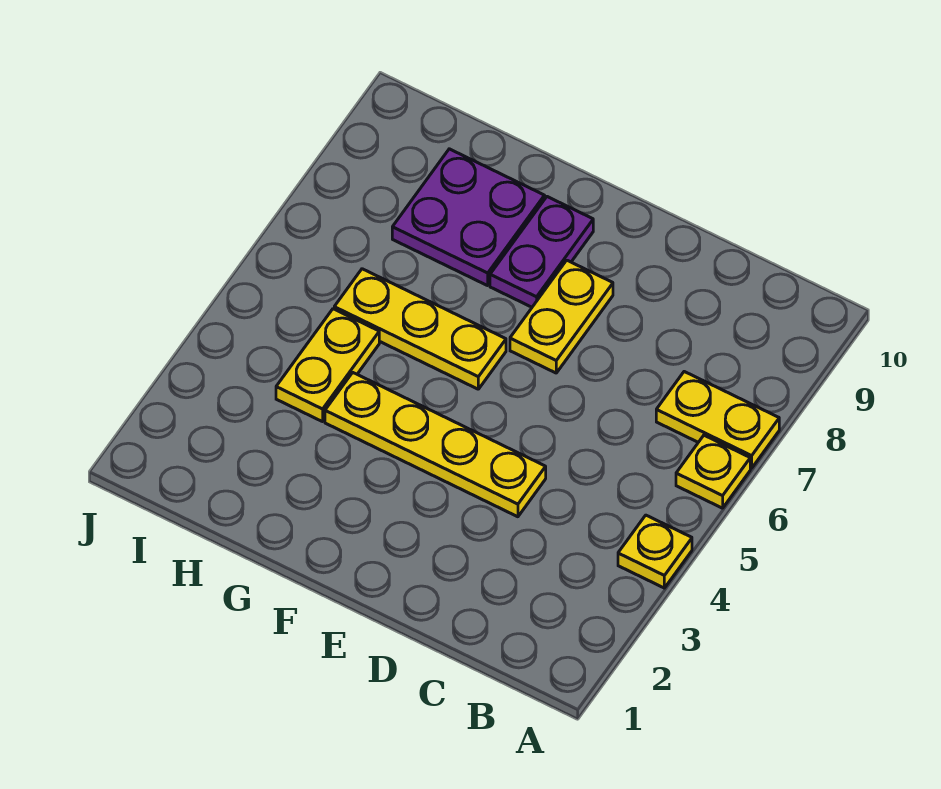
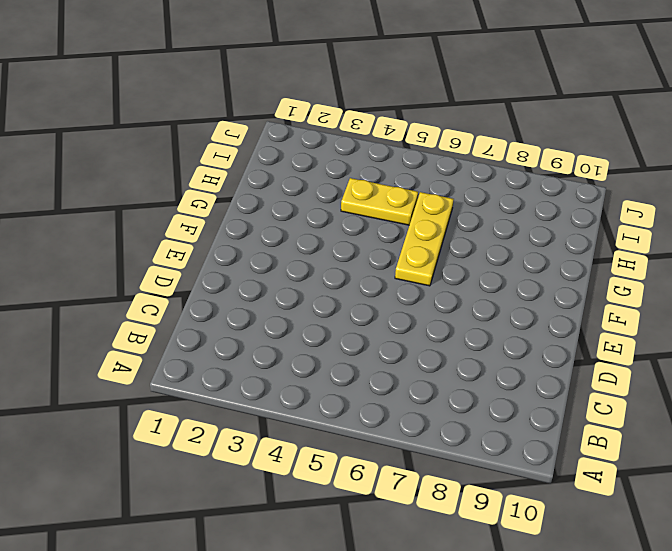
none -> yellow 1x1 plate [618,515,692,588]
none -> yellow 1x1 plate [676,435,750,508]

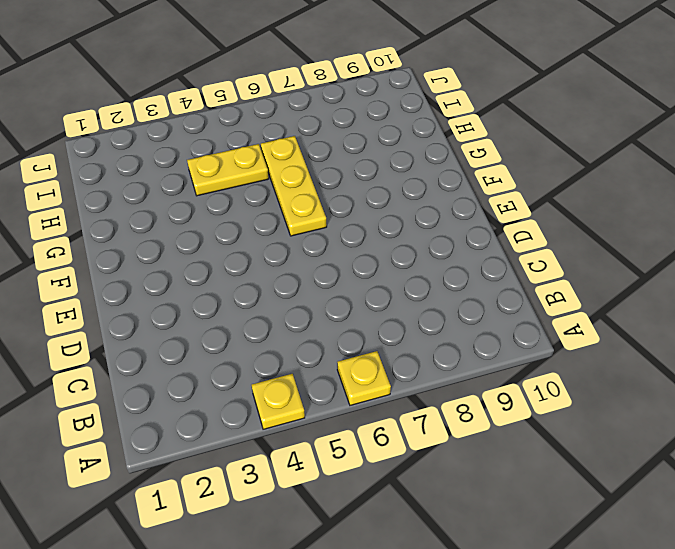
none -> yellow 1x2 plate [656,372,779,468]
none -> yellow 1x4 plate [325,373,546,517]

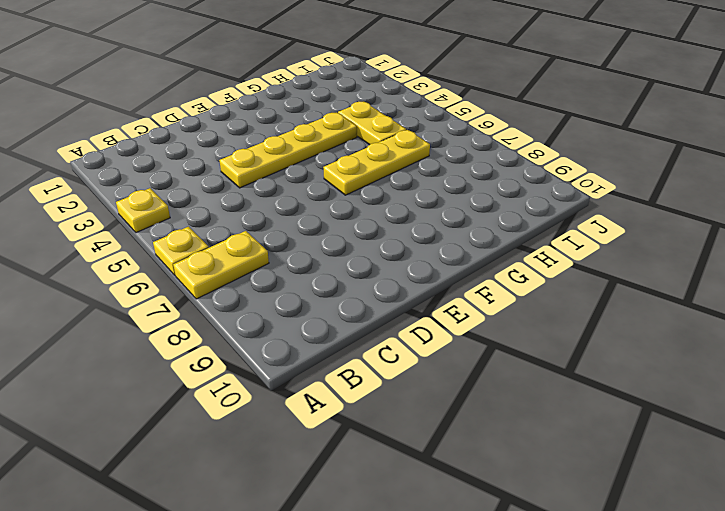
none -> yellow 1x2 plate [510,260,613,373]
none -> purple 1x2 plate [490,197,593,307]

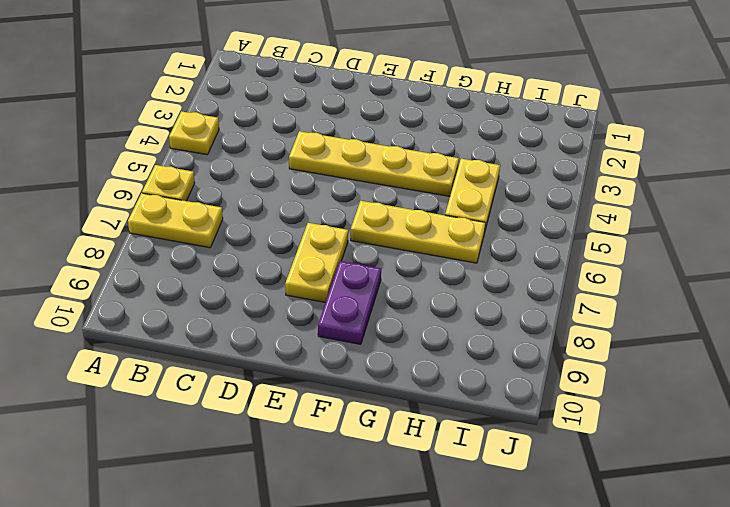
none -> purple 2x2 plate [392,149,545,286]

